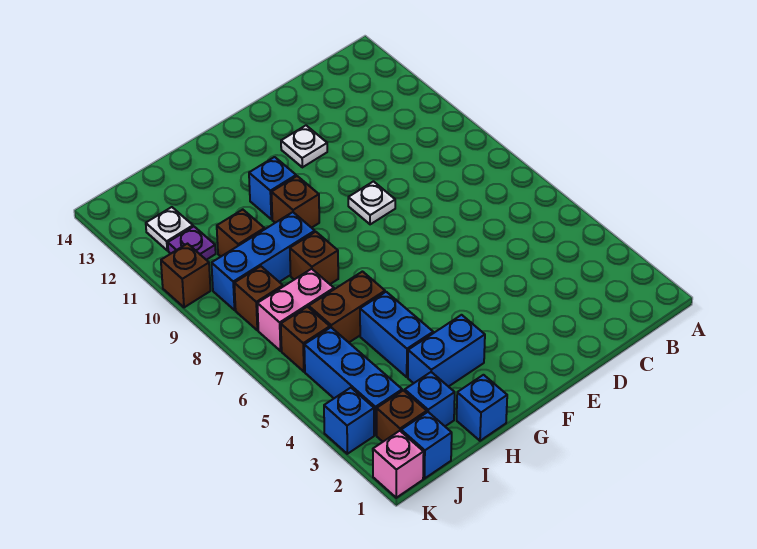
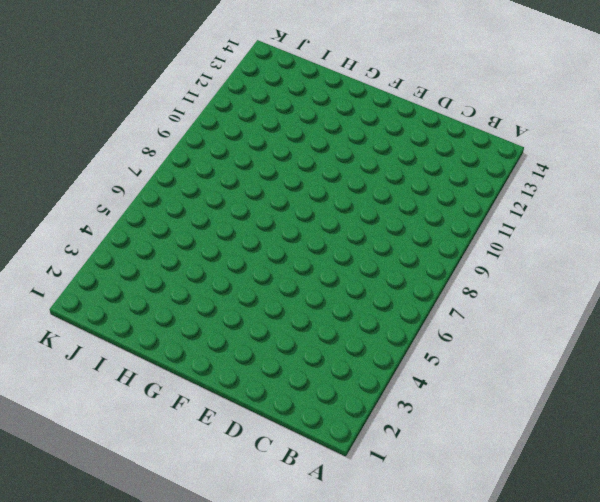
none -> white 1x1 plate [348,182,395,224]
none -> white 1x1 plate [281,126,327,167]
none -> blue 1x2 brick [408,315,485,387]

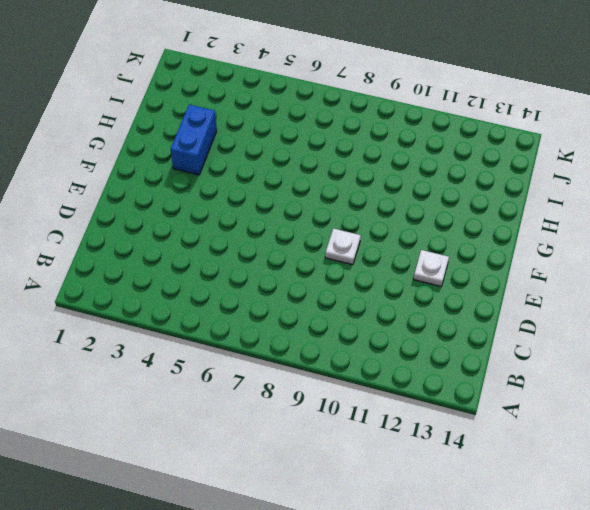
none -> brown 1x1 brick [272,176,319,228]
none -> blue 1x1 brick [249,157,296,219]
none -> blue 1x1 brick [457,375,507,441]

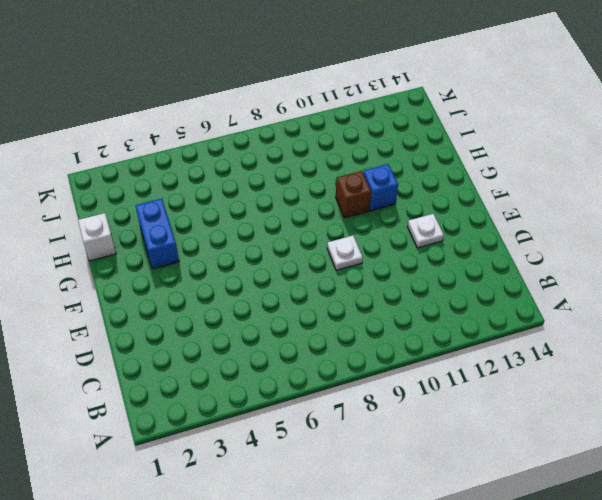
white 1x1 brick [78,213,116,261] -> blue 1x1 brick [457,375,507,441]
none -> blue 1x2 brick [360,292,433,377]
none -> brown 1x2 brick [309,272,385,342]
none -> brown 1x1 brick [290,232,338,284]

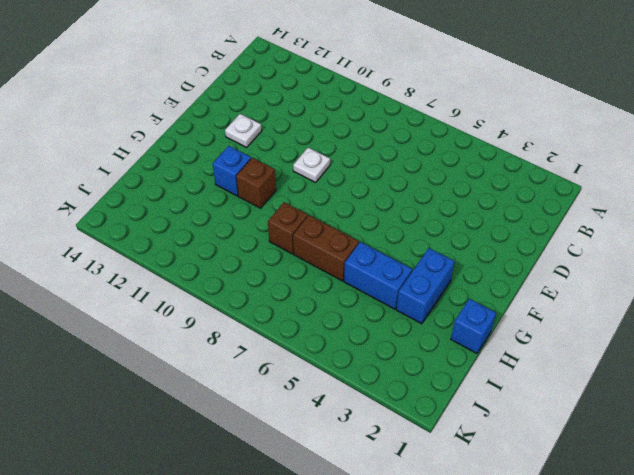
brown 1x2 brick [293,215,359,281] -> brown 1x2 brick turned to [309,272,385,342]
none -> blue 1x3 brick [212,212,315,310]
none -> blue 1x1 brick [405,372,455,426]
none -> pink 1x2 brick [257,269,334,351]

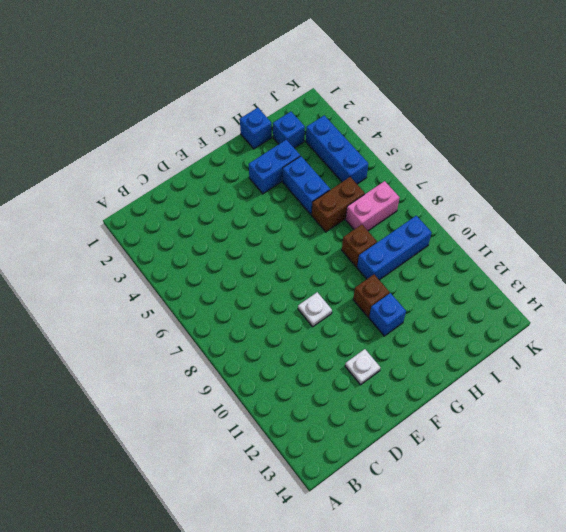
none -> brown 1x1 brick [217,210,265,256]
none -> blue 1x1 brick [401,412,452,479]
none -> brown 1x1 brick [377,390,427,442]

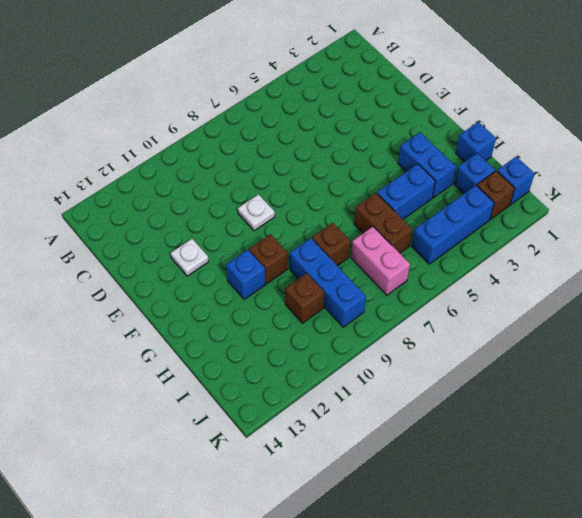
none -> brown 1x1 brick [281,307,330,372]
none -> brown 1x1 brick [234,266,283,330]
none -> purple 1x1 plate [168,227,216,260]

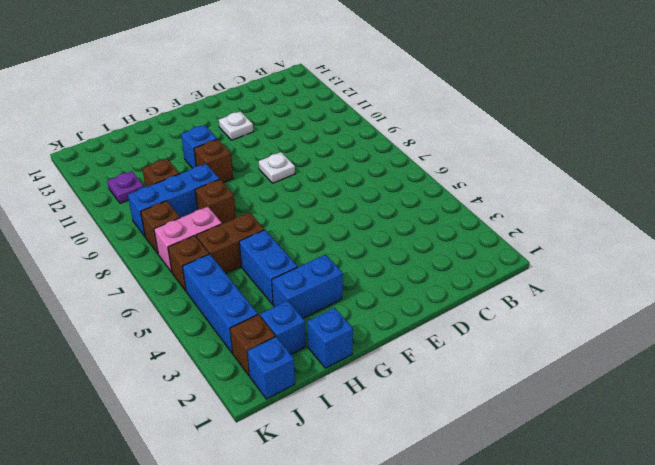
none -> white 1x1 plate [146,207,193,250]
none -> pink 1x1 brick [373,431,424,498]
none -> blue 1x1 brick [324,388,374,454]

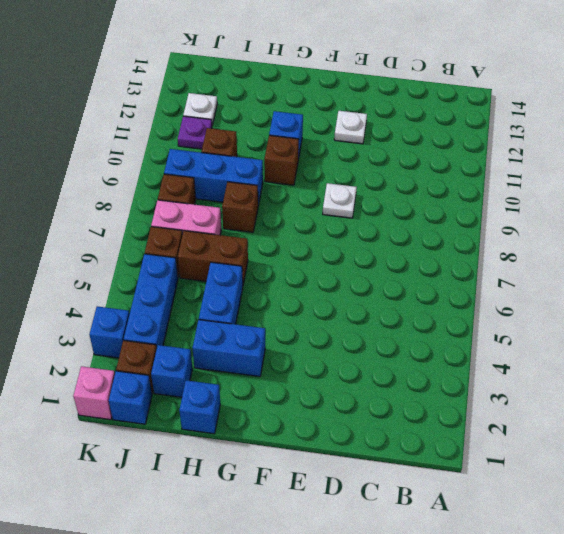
none -> brown 1x1 brick [161,244,211,307]

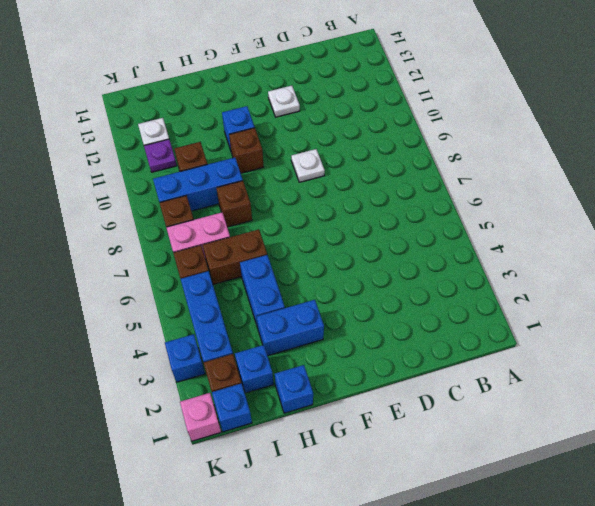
none -> brown 1x1 brick [161,244,211,307]

